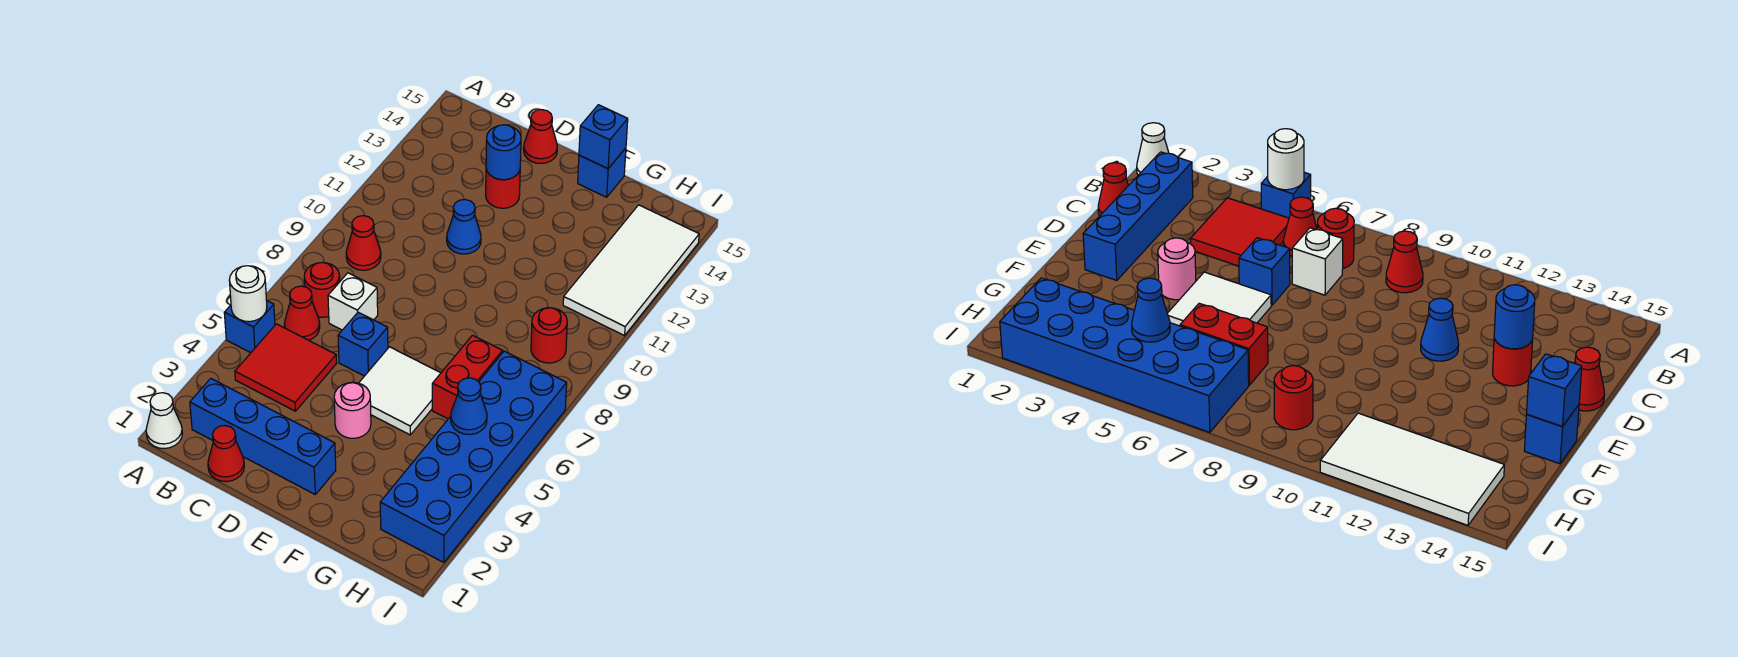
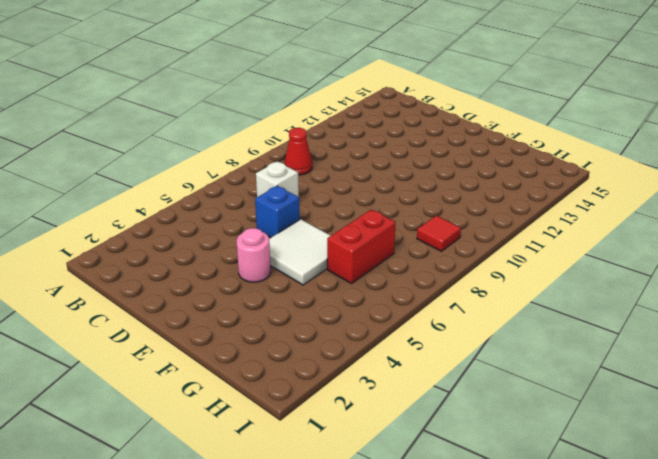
red 1x1 tile [417,216,461,251] -> red 1x1 round brick [531,308,567,363]
none -> white 1x1 cone [146,393,182,449]
none -> blue 1x1 brick [224,301,275,353]
none -> blue 1x4 brick [190,379,336,494]

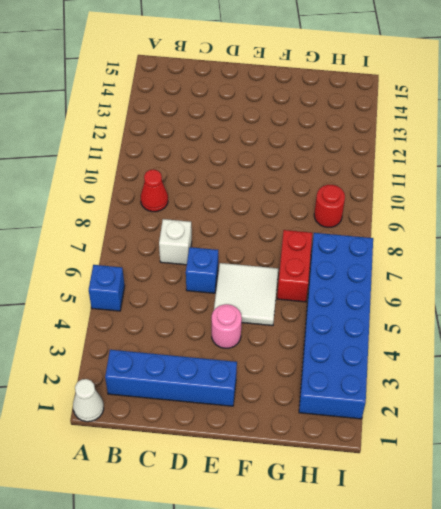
none -> red 2x2 tile [235,324,337,411]
none -> red 1x1 cone [284,286,320,340]
none -> red 1x1 round brick [304,262,340,317]

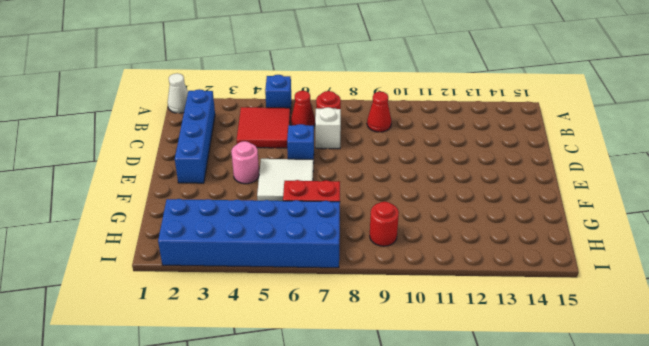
none -> red 1x1 cone [208,426,244,482]
none -> blue 1x1 cone [447,199,481,254]
none -> red 1x1 round brick [486,169,520,208]

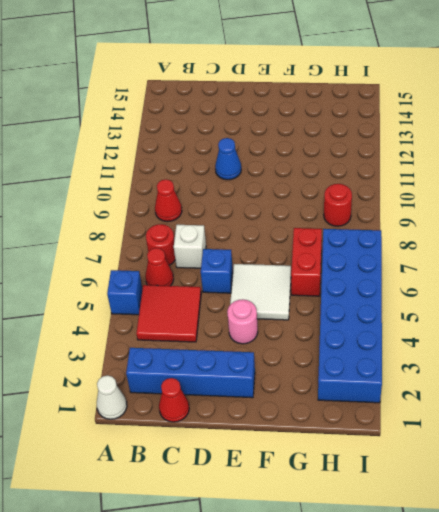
none -> red 1x1 round brick [486,169,520,208]
none -> red 1x1 cone [524,110,557,164]
none -> blue 1x1 brick [578,148,626,197]

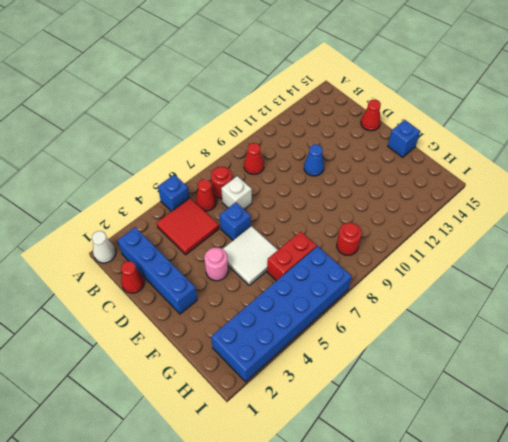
none -> red 1x1 round brick [486,169,520,208]
none -> white 2x4 tile [563,205,699,336]
none -> white 1x1 round brick [229,266,267,322]

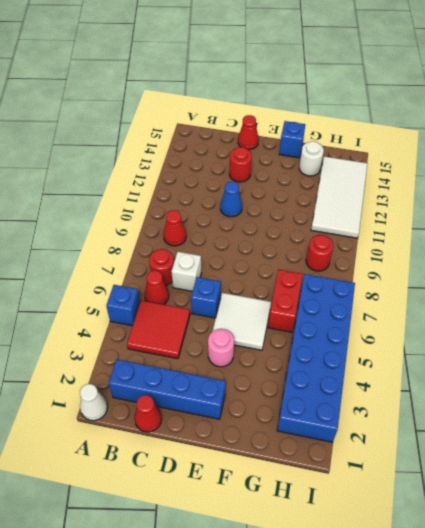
white 1x1 round brick [299,141,324,176] -> white 1x1 round brick moved to [229,266,267,322]
none -> blue 1x1 round brick [486,125,521,180]
none -> blue 1x1 brick [579,105,628,169]
none -> blue 1x1 cone [451,378,487,435]

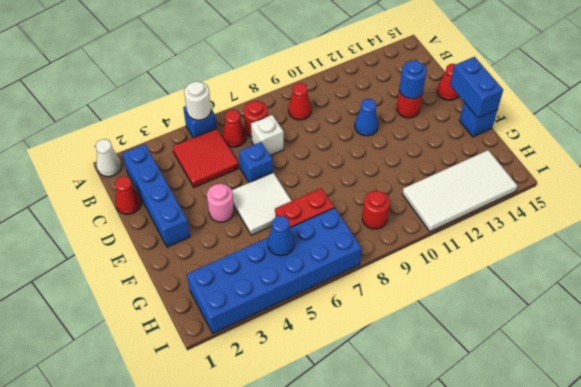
blue 1x2 brick [450,57,503,118] -> blue 1x1 brick [579,105,628,169]

